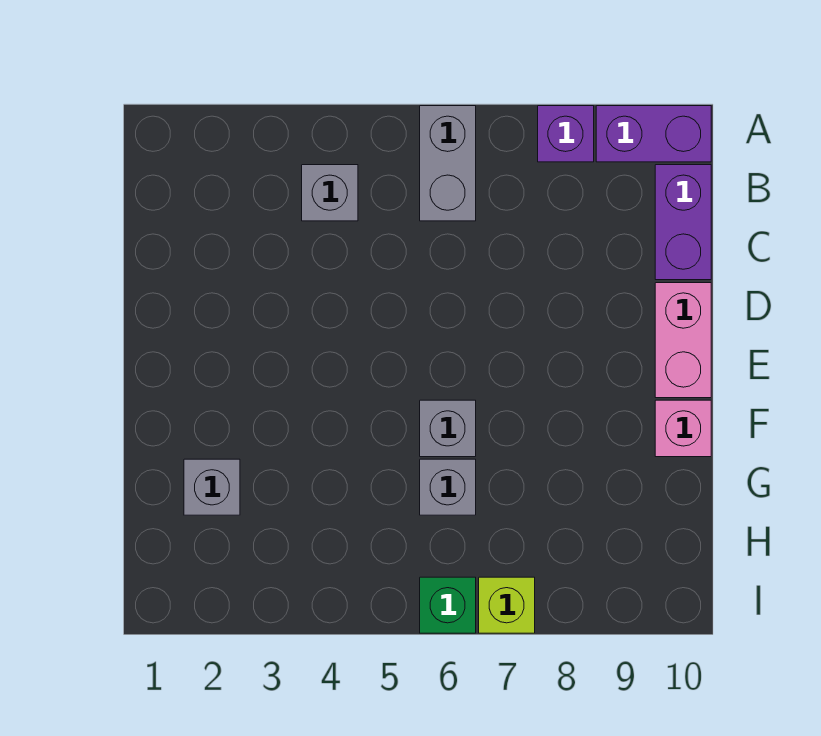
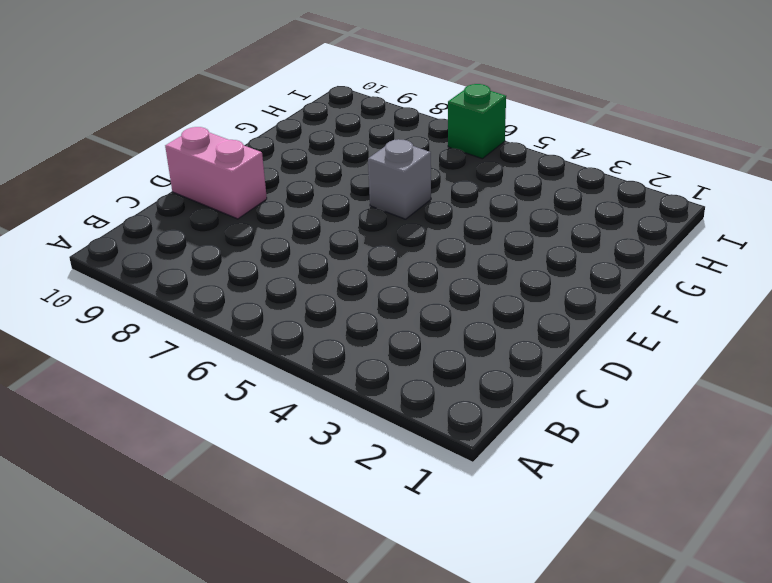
pink 1x2 brick [165,127,267,219] -> pink 1x2 brick turned to [655,283,711,398]
none -> grey 1x2 brick [420,106,476,221]
none -> purple 1x1 brick [538,106,594,162]
none -> purple 1x2 brick [596,106,711,162]

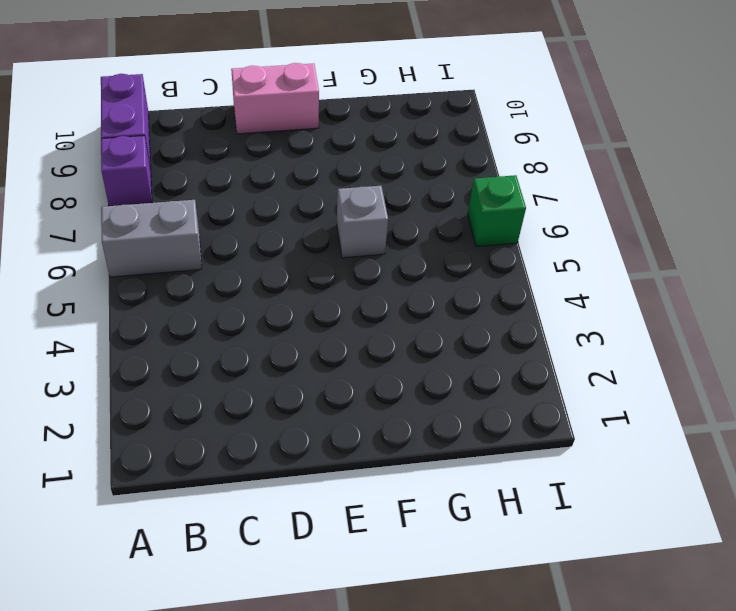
none -> grey 1x1 brick [302,165,358,221]
none -> purple 1x2 brick [655,165,711,280]
none -> pink 1x1 brick [655,400,711,457]

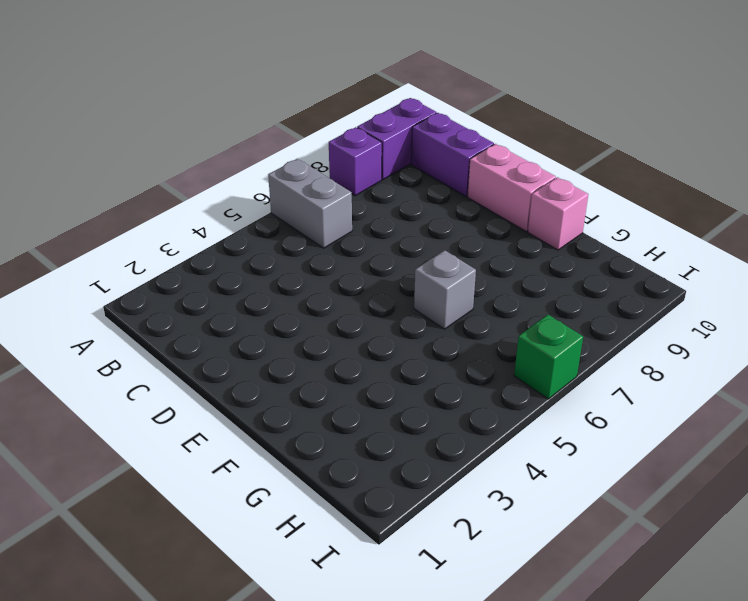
none -> grey 1x1 brick [302,165,358,221]
none -> grey 1x1 brick [184,459,240,515]
none -> grey 1x1 brick [420,459,476,515]

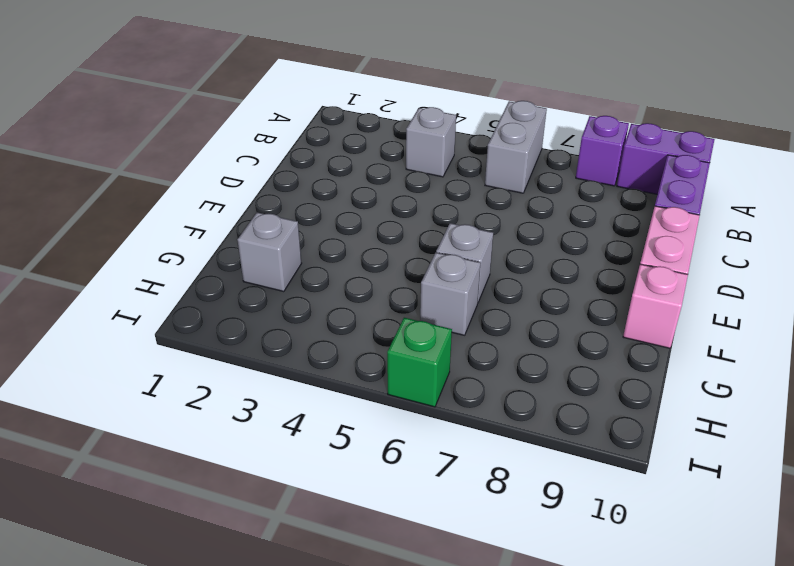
none -> lime 1x1 brick [479,577,535,633]

